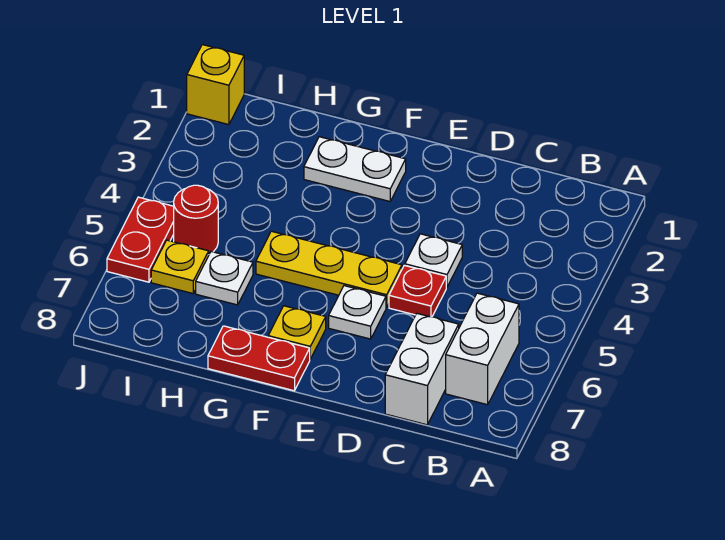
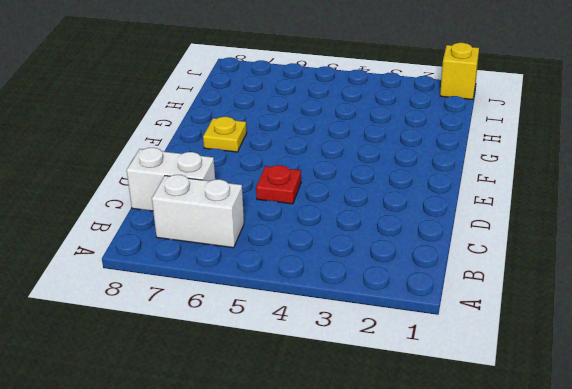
none -> white 1x1 plate [405,234,462,287]
none -> yellow 1x3 plate [256,231,402,307]
none -> white 1x1 plate [329,286,386,339]

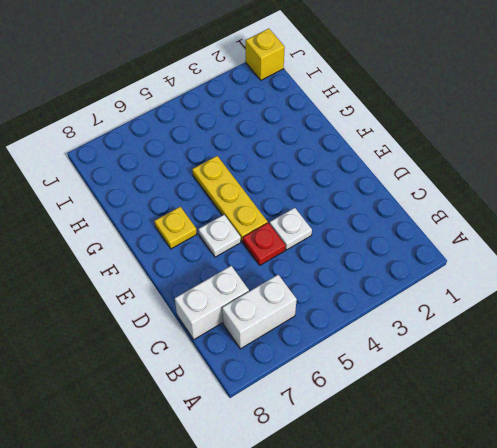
none -> white 1x2 plate [304,137,406,201]
none -> red 1x2 plate [208,326,310,391]
none -> white 1x1 plate [196,252,253,305]

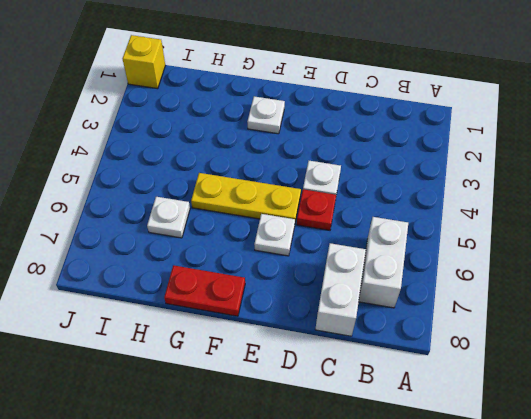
white 1x1 plate [247,96,285,134] -> white 1x2 plate [304,137,406,201]
none -> yellow 1x1 plate [268,306,326,359]
none -> red 1x1 round brick [174,185,218,254]
none -> yellow 1x1 plate [151,240,209,293]

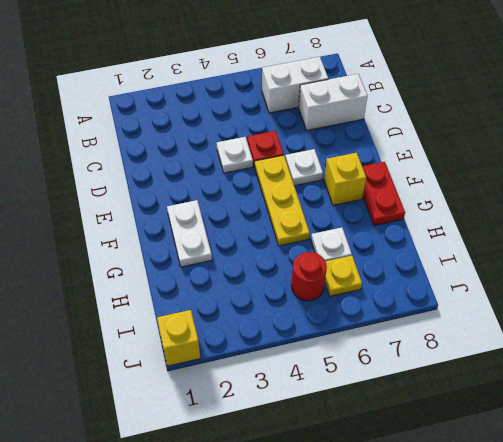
yellow 1x1 brick [324,153,366,205] -> yellow 1x1 plate [268,306,326,359]
none -> red 1x2 plate [107,197,174,282]

